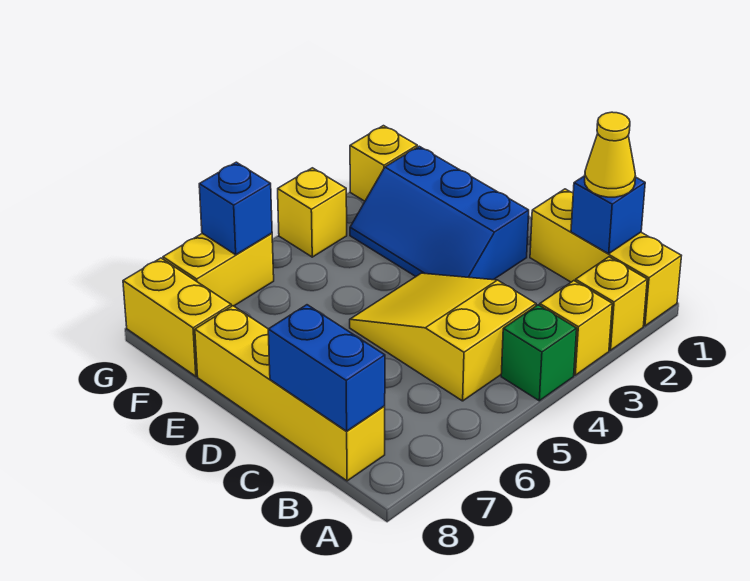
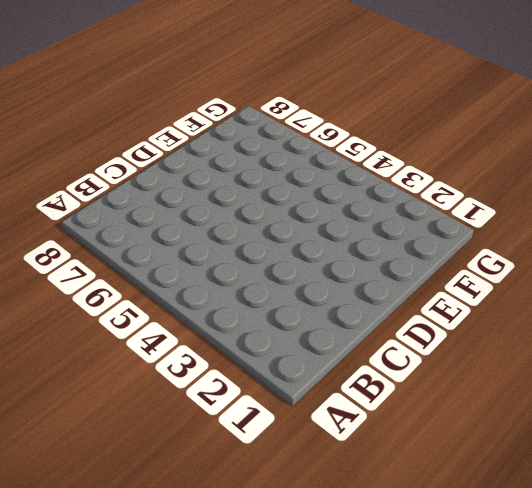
none -> yellow 1x3 brick [530,189,681,326]
none -> yellow 1x1 brick [576,257,647,350]
none -> yellow 1x1 brick [540,281,612,375]

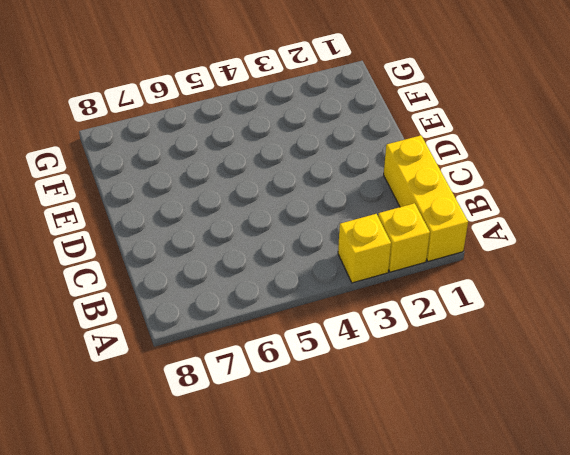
none -> green 1x1 brick [501,305,577,401]
none -> yellow 2x3 slope [350,273,536,401]
none -> yellow 1x4 brick [195,306,385,481]

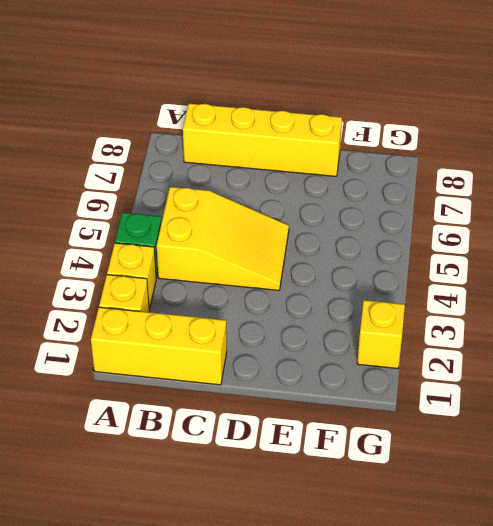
none -> blue 2x3 slope [350,146,529,280]
none -> yellow 1x2 brick [123,258,231,376]
none -> yellow 1x1 brick [278,168,347,257]

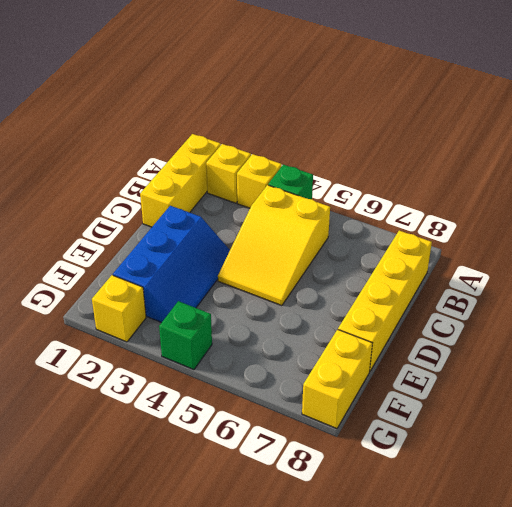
green 1x1 brick [159,301,212,370] -> yellow 1x1 brick [278,168,347,257]
none -> yellow 1x2 brick [163,233,274,306]
none -> blue 1x1 brick [571,176,645,254]
none -> blue 1x2 brick [268,305,385,431]

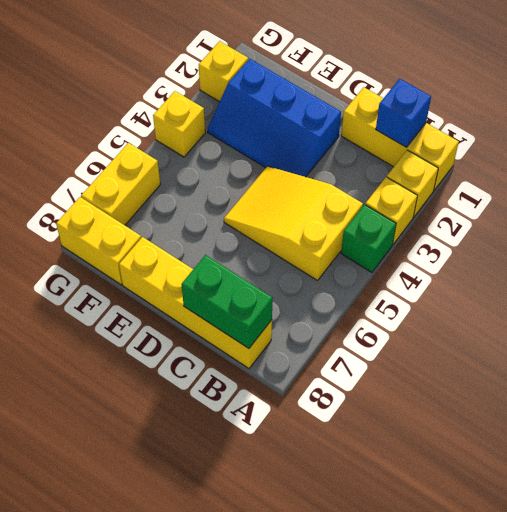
green 1x2 brick [182,255,272,348] -> blue 1x2 brick [268,305,385,431]
none -> blue 1x1 brick [199,162,272,255]
none -> yellow 1x1 cone [585,112,635,197]

